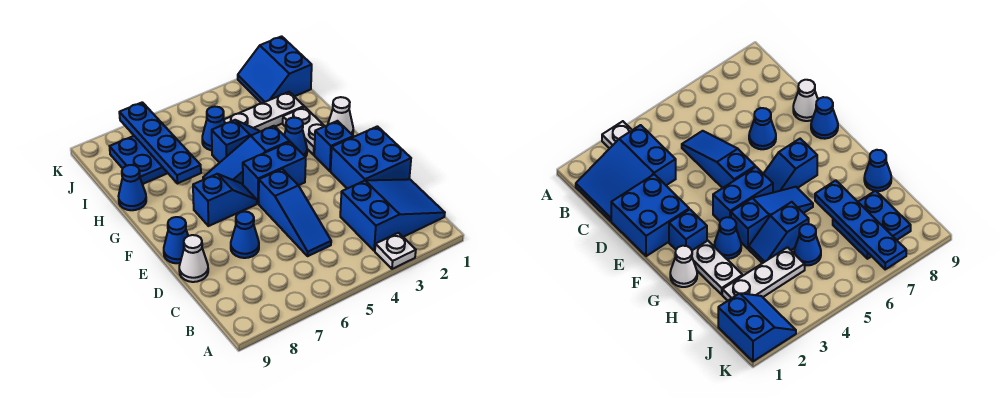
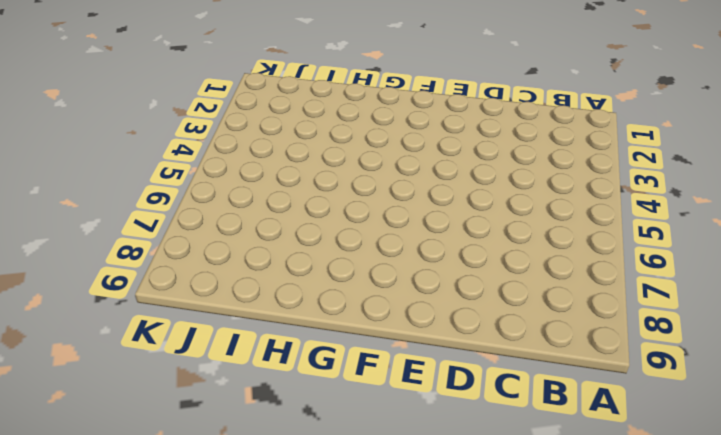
none -> white 1x1 plate [375,233,416,269]
none -> blue 2x3 slope [340,179,445,251]
none -> blue 1x3 slope [259,169,331,256]

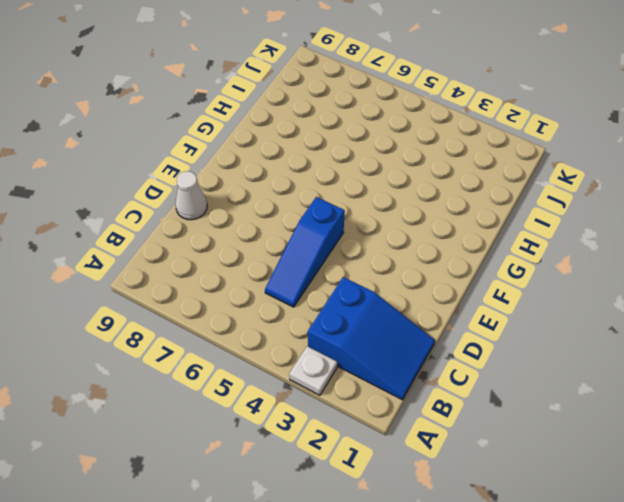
none -> blue 2x2 brick [331,126,411,189]
none -> blue 1x1 cone [231,212,259,258]
none -> blue 1x1 cone [164,217,188,263]

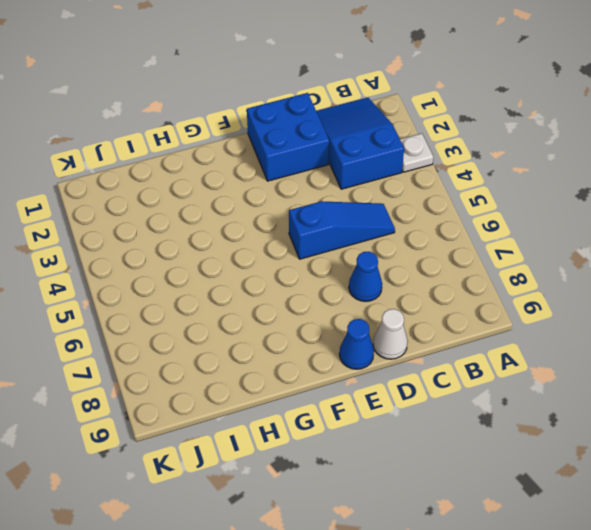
none -> blue 1x1 brick [314,121,353,171]
none -> blue 1x2 brick [243,142,306,204]
none -> blue 1x2 slope [193,174,257,226]

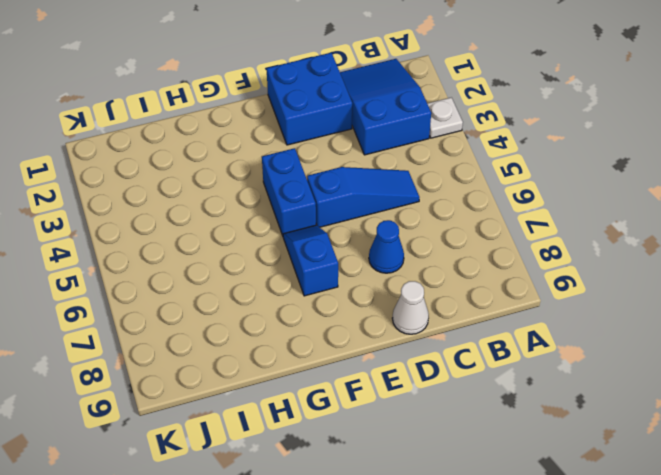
none -> blue 1x1 cone [164,217,188,263]
none -> blue 1x1 brick [314,121,353,171]
none -> white 1x1 cone [328,97,353,135]

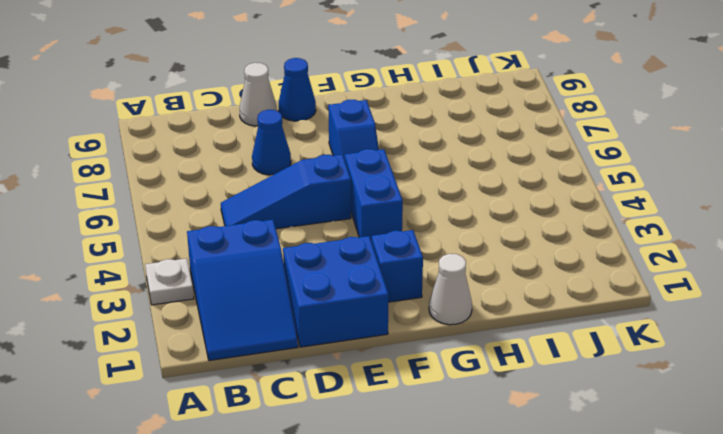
none -> white 1x2 plate [283,107,325,155]
none -> blue 1x1 cone [284,118,307,157]
none -> blue 1x3 slope [203,126,289,184]

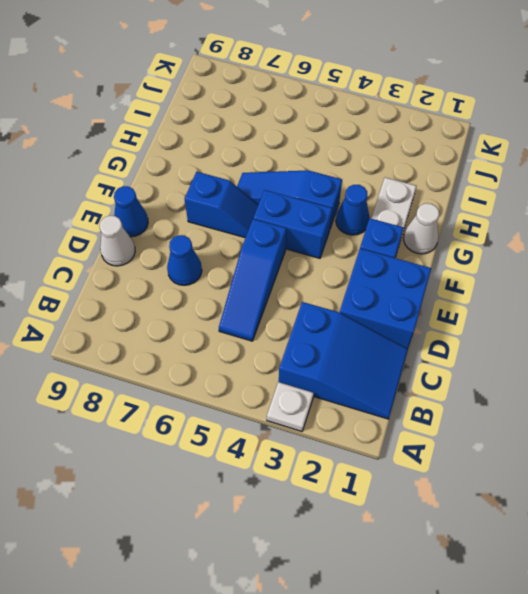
none -> blue 1x2 slope [212,120,260,163]
none -> blue 1x1 cone [119,165,146,210]
none -> white 1x3 plate [224,92,304,132]

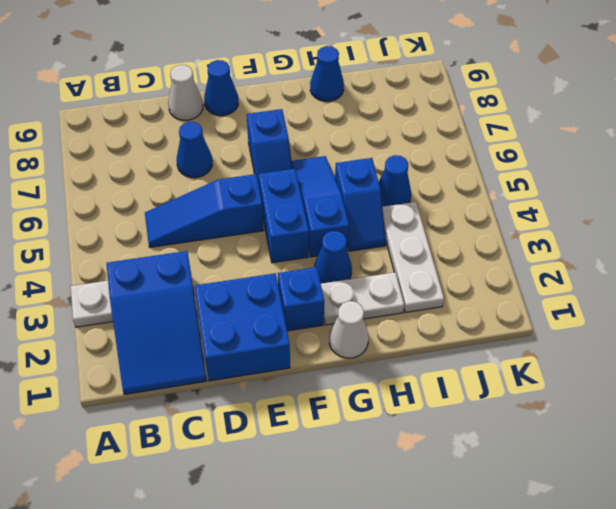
none -> blue 2x2 plate [110,136,167,184]
none -> blue 2x2 slope [238,36,312,103]
none -> blue 1x4 plate [119,102,201,184]

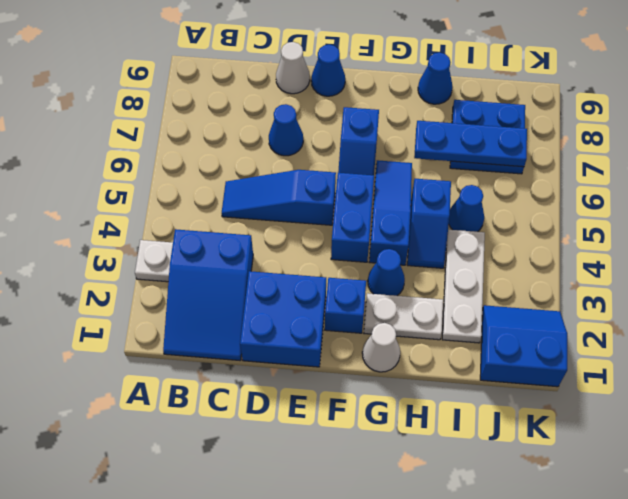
blue 1x3 plate [414,121,527,167] -> blue 1x4 plate [119,102,201,184]

